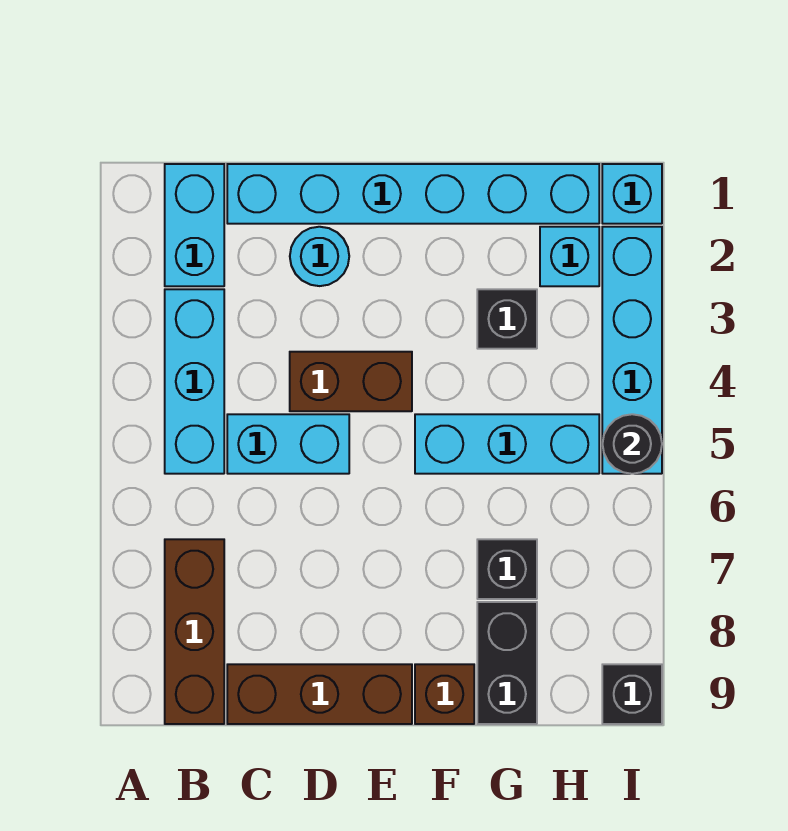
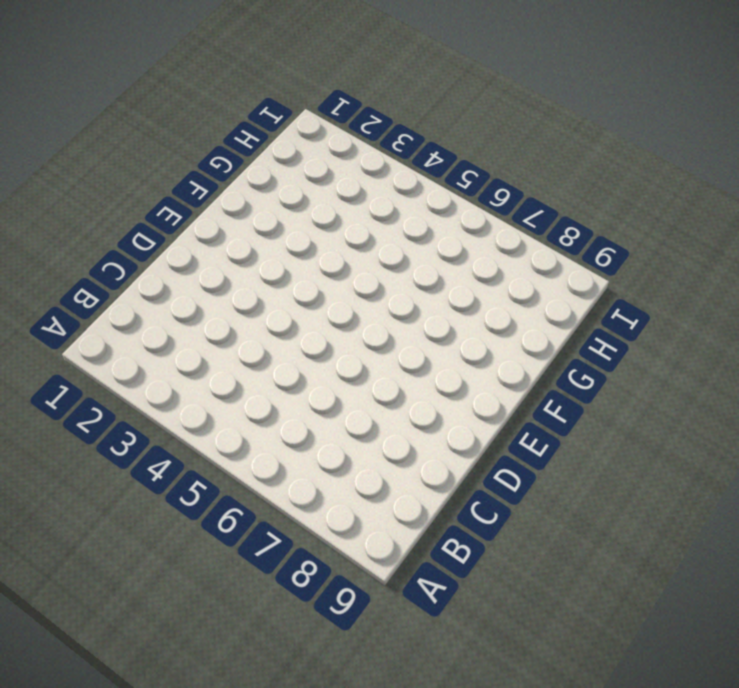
none -> cyan 1x2 brick [165,164,224,286]
none -> cyan 1x3 brick [165,289,224,474]
none -> brown 1x3 brick [165,539,224,724]

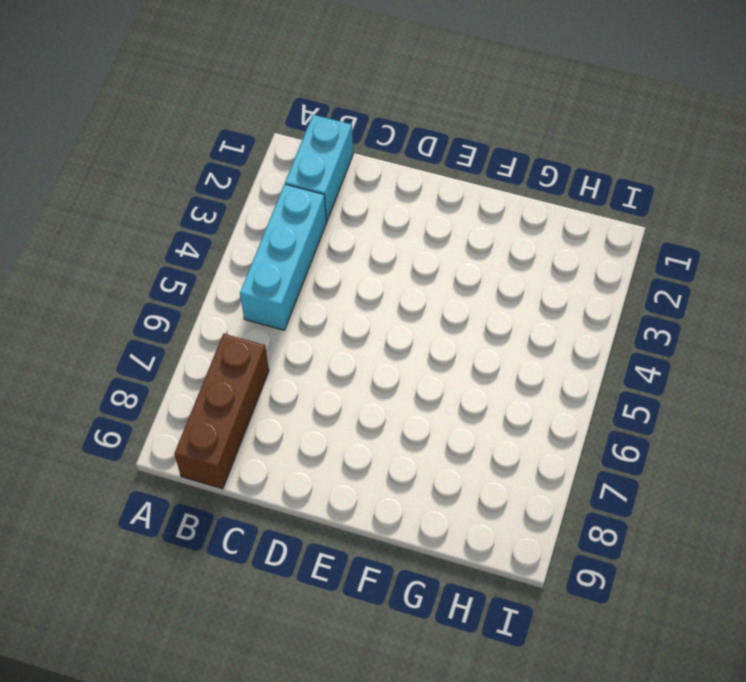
none -> cyan 1x6 brick [227,164,599,224]
none -> cyan 1x2 brick [227,414,349,474]
none -> brown 1x3 brick [227,664,412,724]

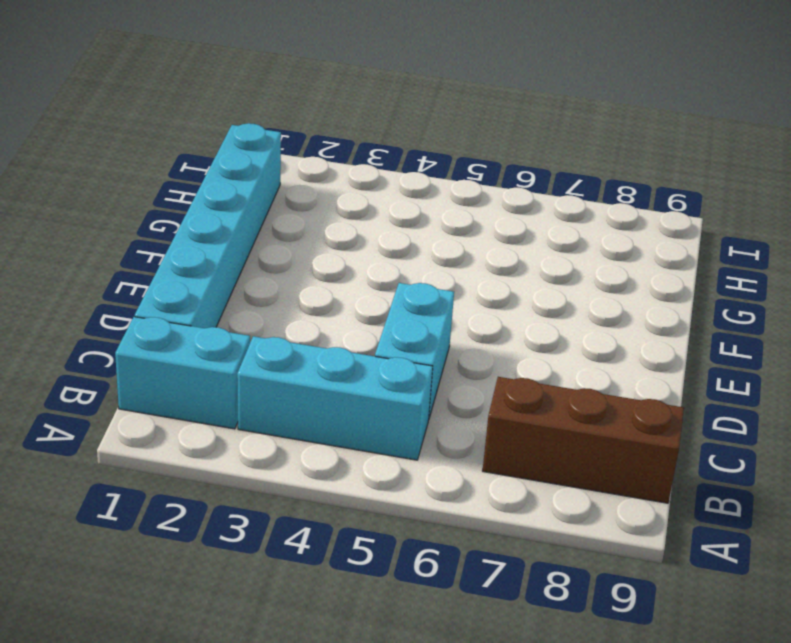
none -> brown 1x3 brick [227,664,412,724]
none -> cyan 1x1 round brick [290,227,349,286]
none -> brown 1x2 brick [290,352,412,411]

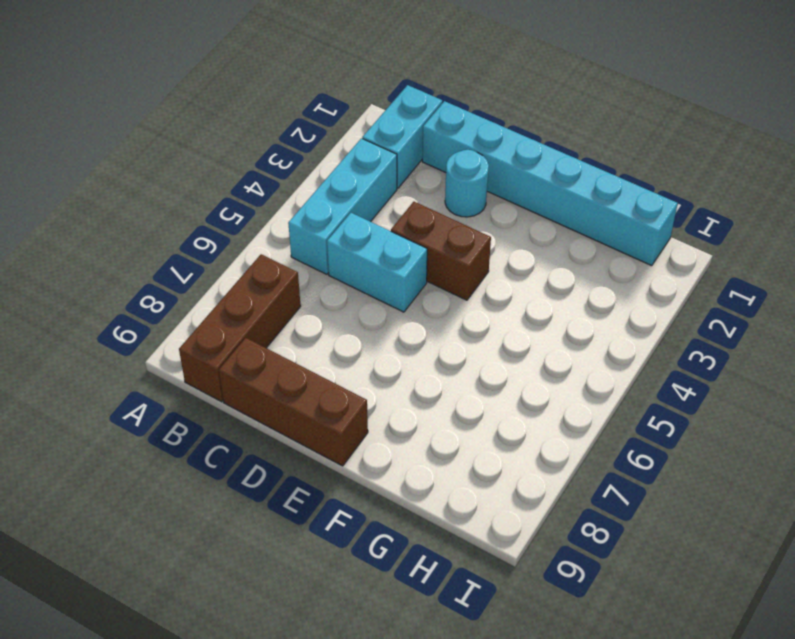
none -> cyan 1x3 brick [415,414,599,474]
none -> brown 1x1 brick [415,664,474,724]
none -> black 1x1 brick [477,289,537,349]

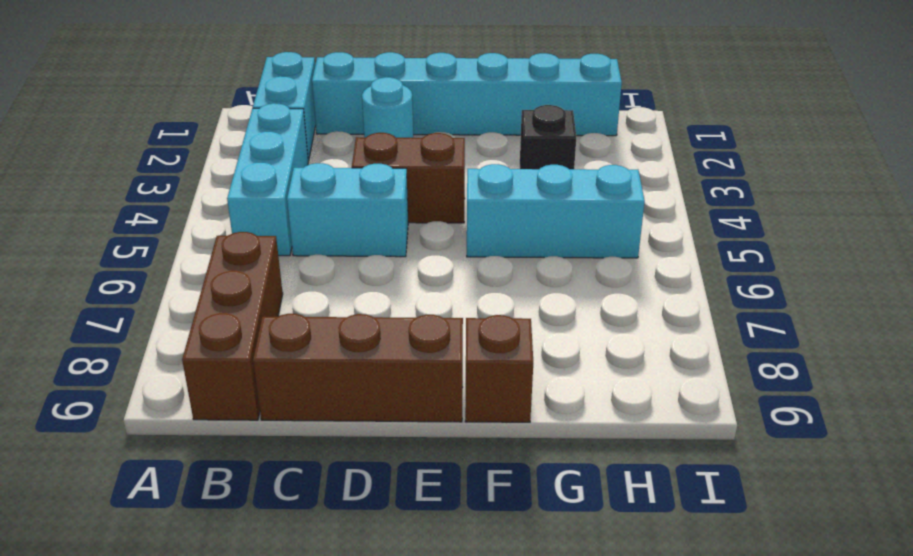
none -> black 1x1 brick [477,539,537,599]
none -> black 1x2 brick [477,602,537,724]
none -> cyan 1x1 brick [540,227,599,286]

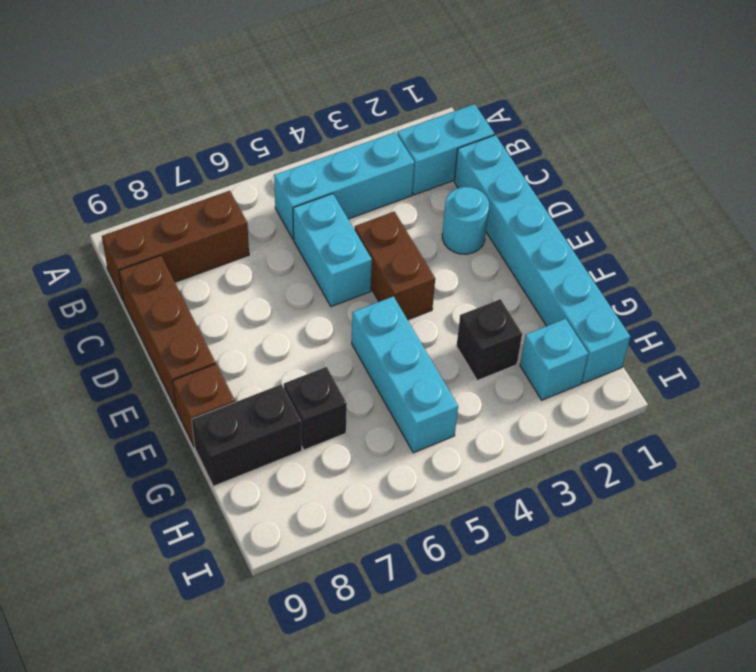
none -> cyan 1x1 brick [602,164,662,224]
none -> cyan 1x4 brick [602,227,662,474]
none -> black 1x1 brick [602,664,662,724]

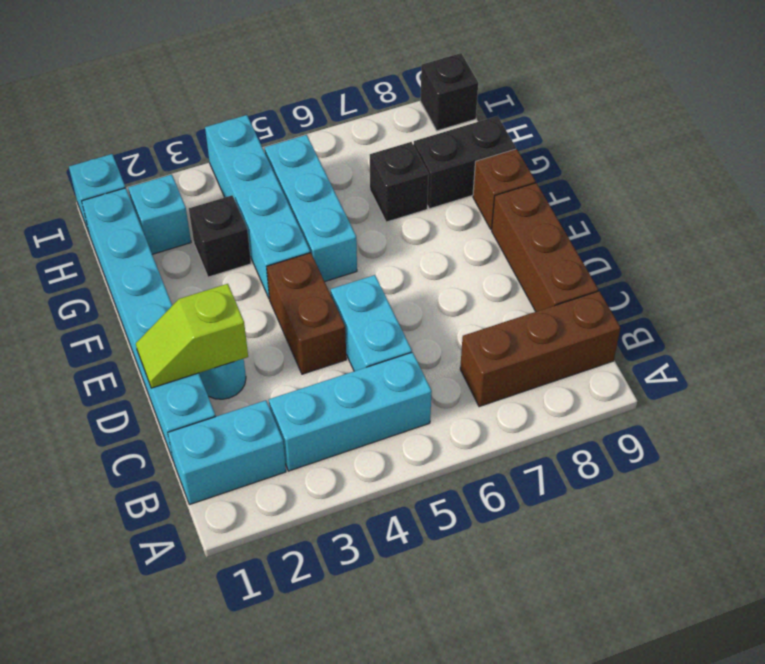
lime 1x2 slope [136,284,248,388] -> none
cyan 1x4 brick [205,115,310,299] -> cyan 1x4 brick turned to [602,227,662,474]
none -> black 1x1 round brick [603,414,662,474]

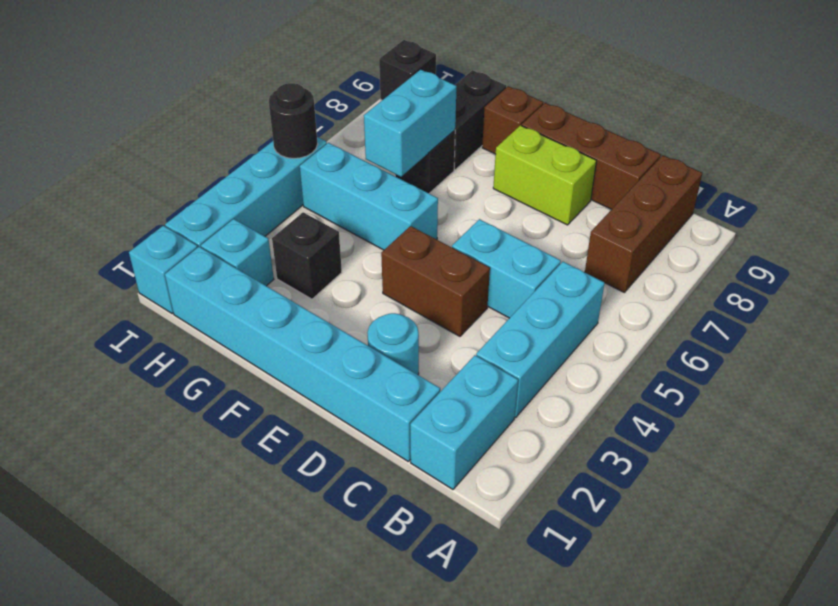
lime 1x2 brick [493,125,596,225] -> none
cyan 1x2 brick [364,70,457,177] -> none

